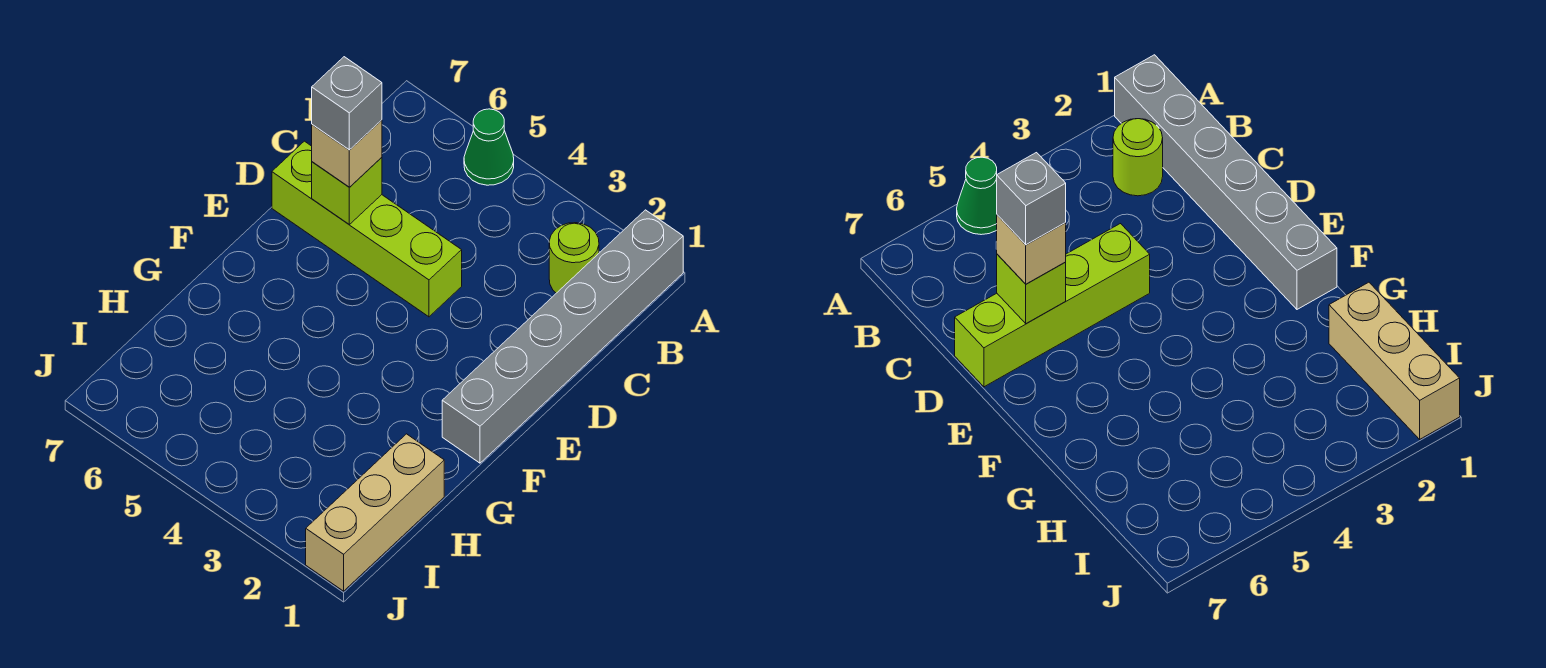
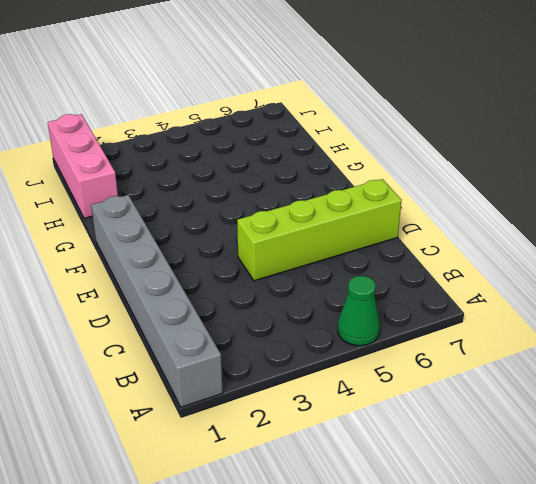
pink 1x3 brick [48,114,118,218] -> tan 1x3 brick [306,434,444,591]
none -> lime 1x1 round brick [549,223,599,293]
none -> lime 1x1 brick [312,157,382,224]

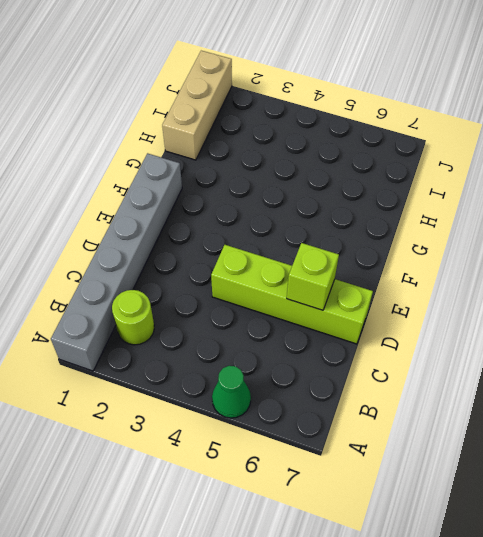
none -> tan 1x1 brick [312,120,382,187]
none -> grey 1x1 brick [312,57,382,150]

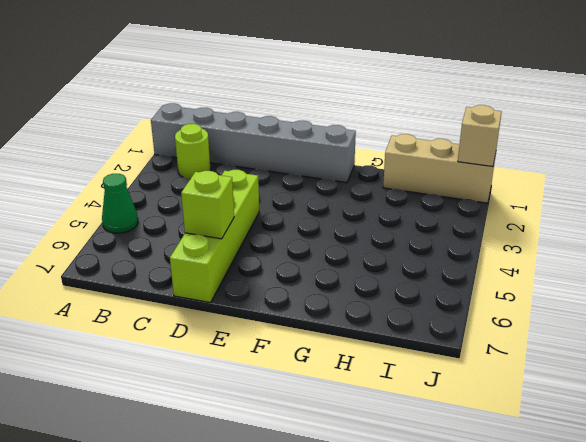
tan 1x1 brick [458,105,502,167] -> tan 1x1 brick moved to [312,120,382,187]
none -> grey 1x1 brick [312,57,382,150]

